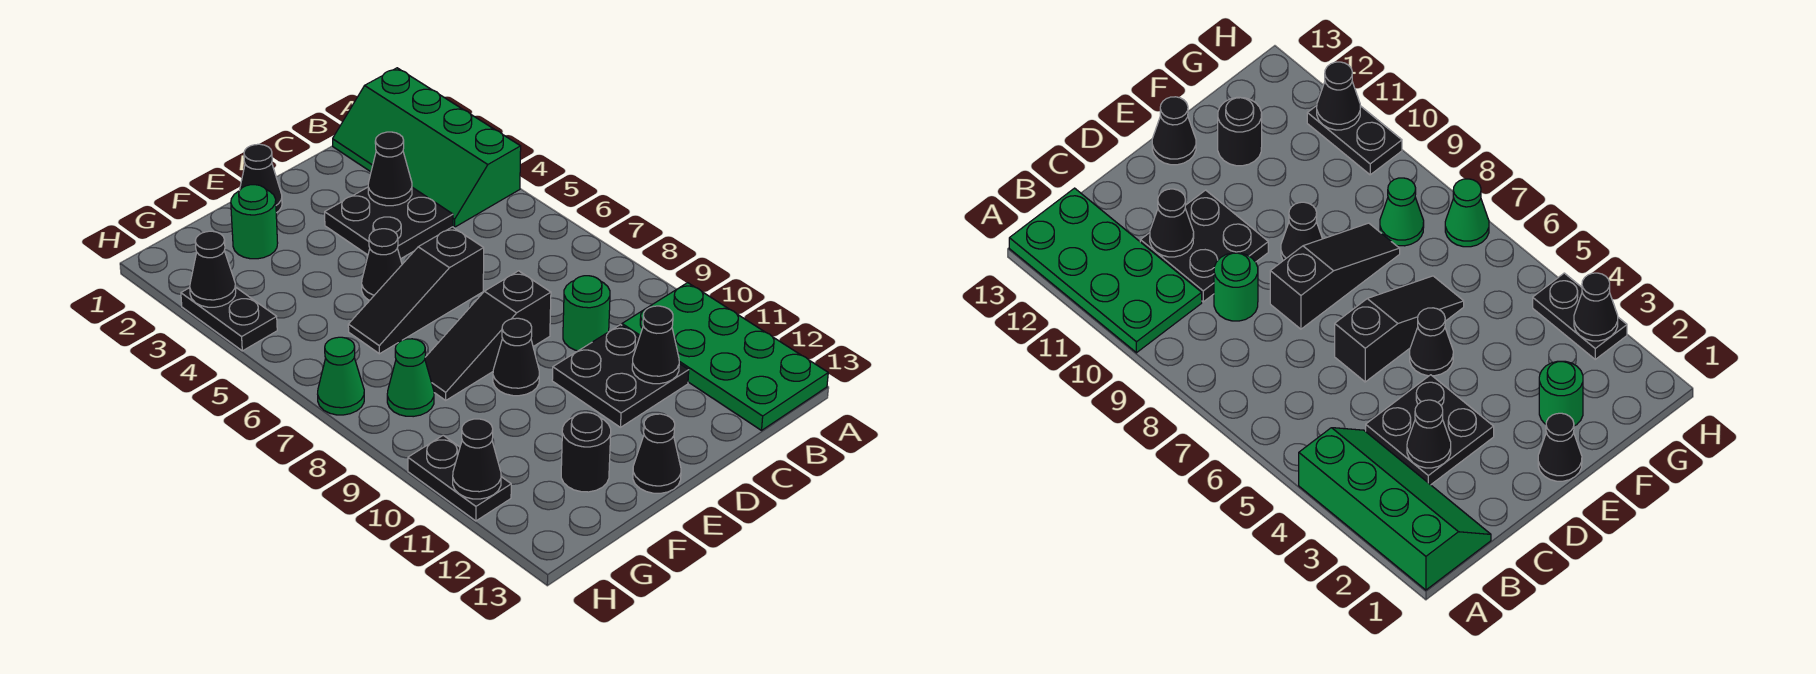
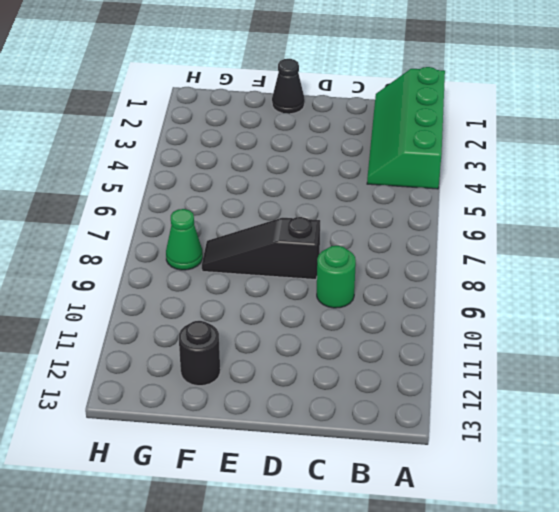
none -> green 2x4 plate [622,283,828,430]
none -> black 2x2 plate [325,187,453,259]
none -> black 2x2 plate [552,325,689,427]

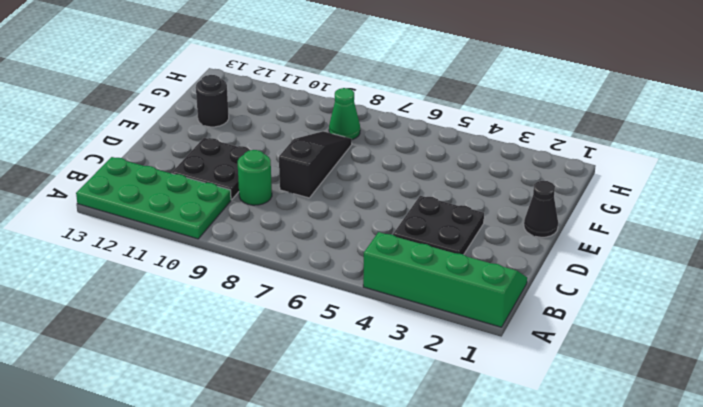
none -> black 1x3 slope [348,227,484,354]
none -> black 1x1 cone [362,229,402,300]
none -> black 1x1 cone [493,318,539,396]

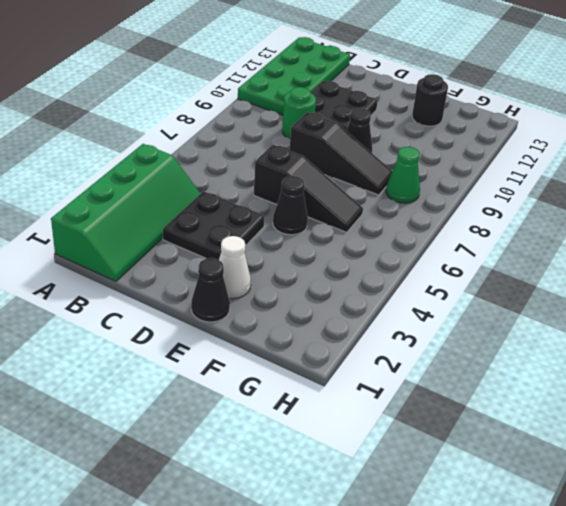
white 1x1 cone [219,236,251,299] -> none
none -> black 1x1 cone [633,414,681,493]
none -> green 1x1 round brick [231,185,278,259]
none -> black 1x2 plate [181,288,277,351]

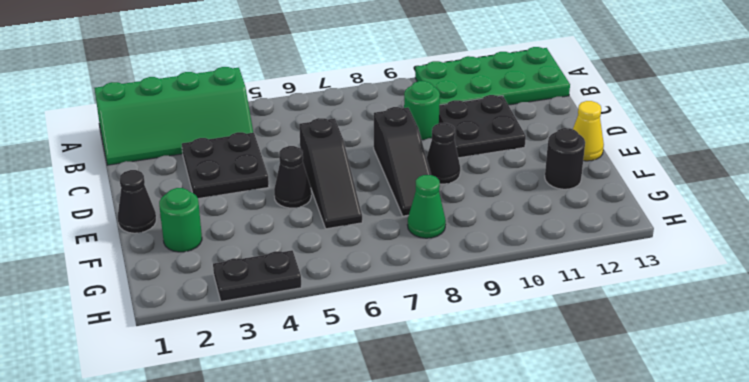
yellow 1x1 cone [573,101,604,161] -> black 1x1 cone [633,414,681,493]
none -> green 1x1 cone [318,337,364,415]
none -> black 1x2 plate [408,435,511,521]
none -> black 1x1 cone [368,132,412,206]

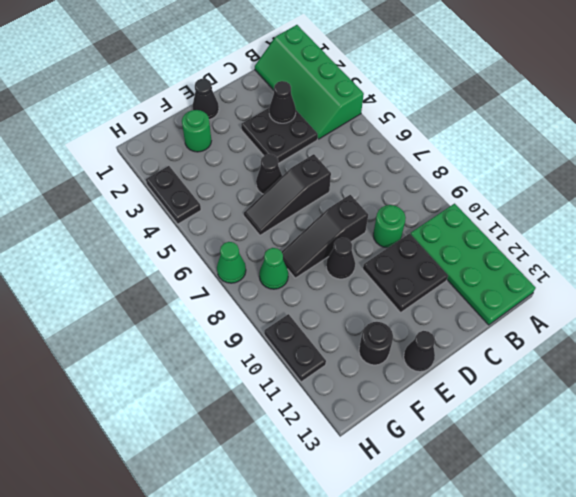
none -> black 1x1 cone [632,306,679,384]
none -> black 1x1 cone [190,231,236,307]
none -> black 1x1 cone [453,419,501,499]

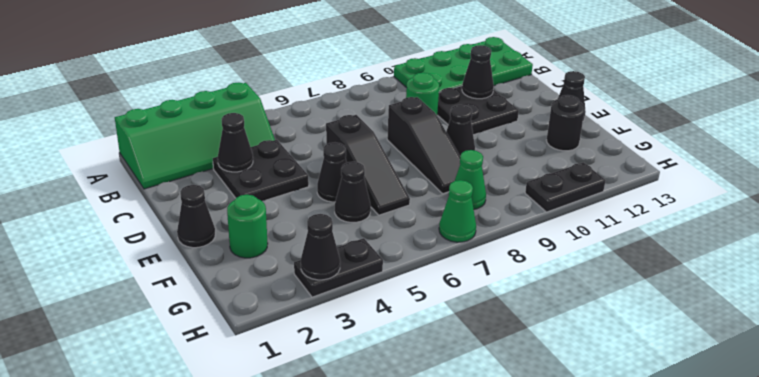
black 1x1 cone [335,162,371,222] -> black 1x1 cone moved to [453,419,501,499]

